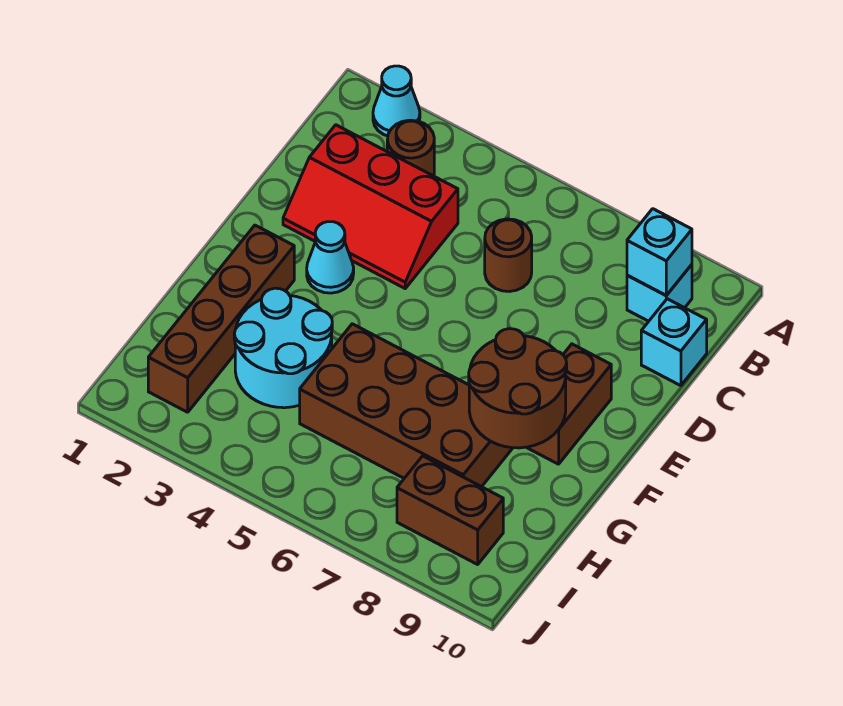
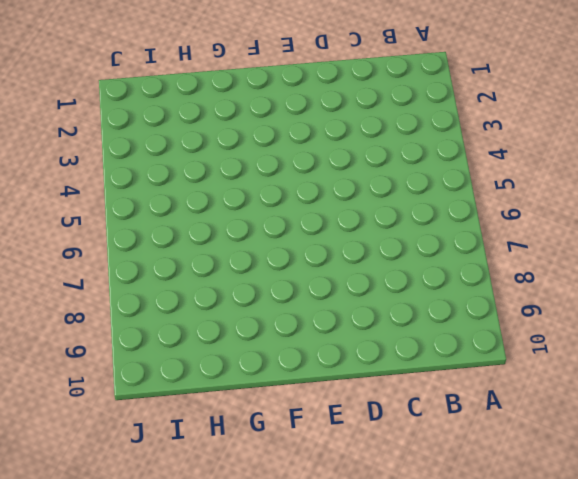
none -> cyan 1x1 cone [373,66,420,136]
none -> brown 1x1 round brick [387,120,434,176]
none -> cyan 1x1 brick [627,265,692,321]

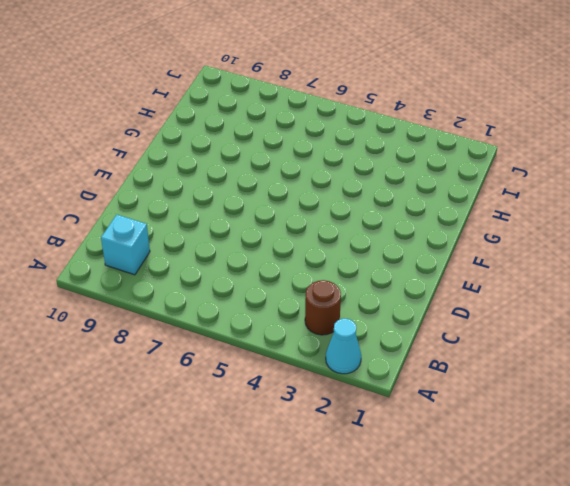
none -> red 2x3 slope [283,125,458,288]
none -> brown 1x1 round brick [485,219,532,292]
none -> cyan 1x1 brick [641,299,707,386]

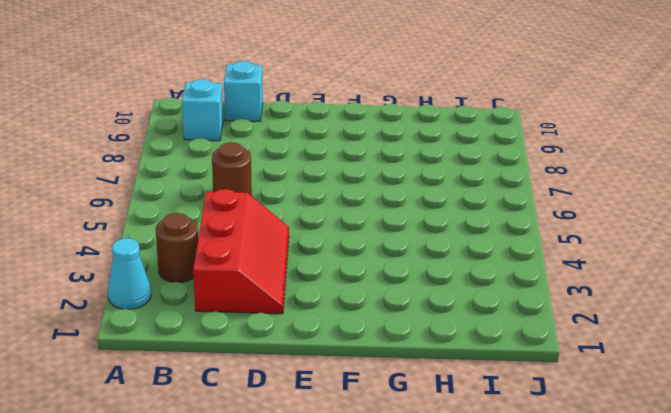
none -> cyan 1x1 cone [307,222,354,293]
none -> brown 1x2 brick [527,344,611,464]
none -> brown 1x4 brick [148,225,294,412]

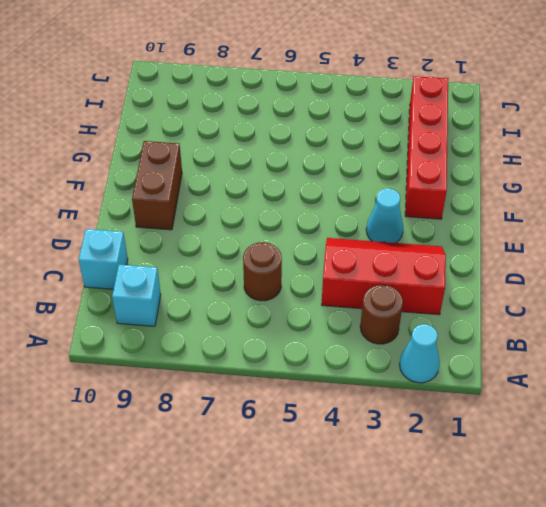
red 1x4 brick [405,76,448,219] -> brown 1x4 brick [148,225,294,412]
none -> cyan 2x2 round brick [234,288,332,408]
none -> brown 2x4 brick [300,324,512,487]
none -> brown 1x2 brick [397,456,503,564]

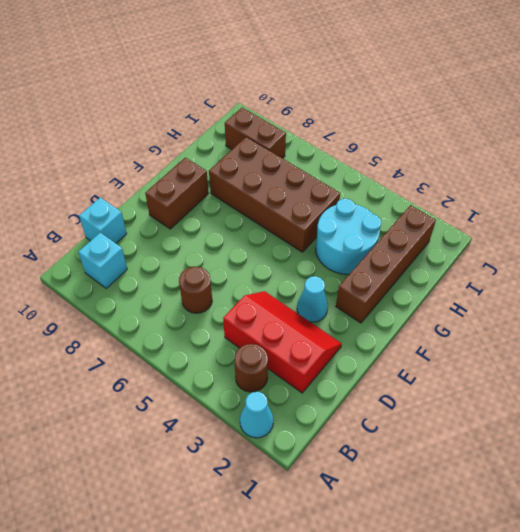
none -> cyan 1x1 brick [627,209,692,295]
none -> brown 2x2 round brick [469,329,567,448]

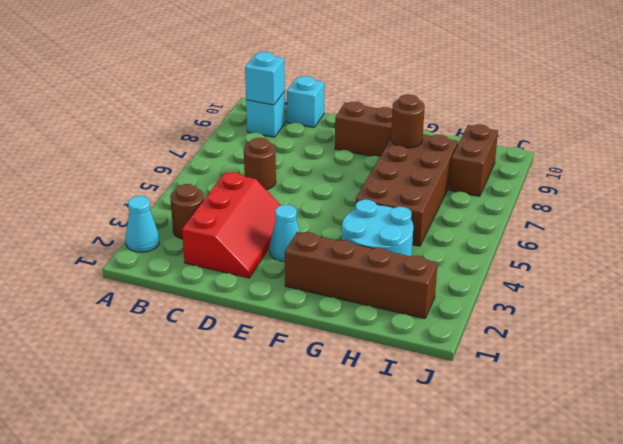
brown 1x1 round brick [391,94,425,148] -> brown 2x2 round brick [469,329,567,448]

